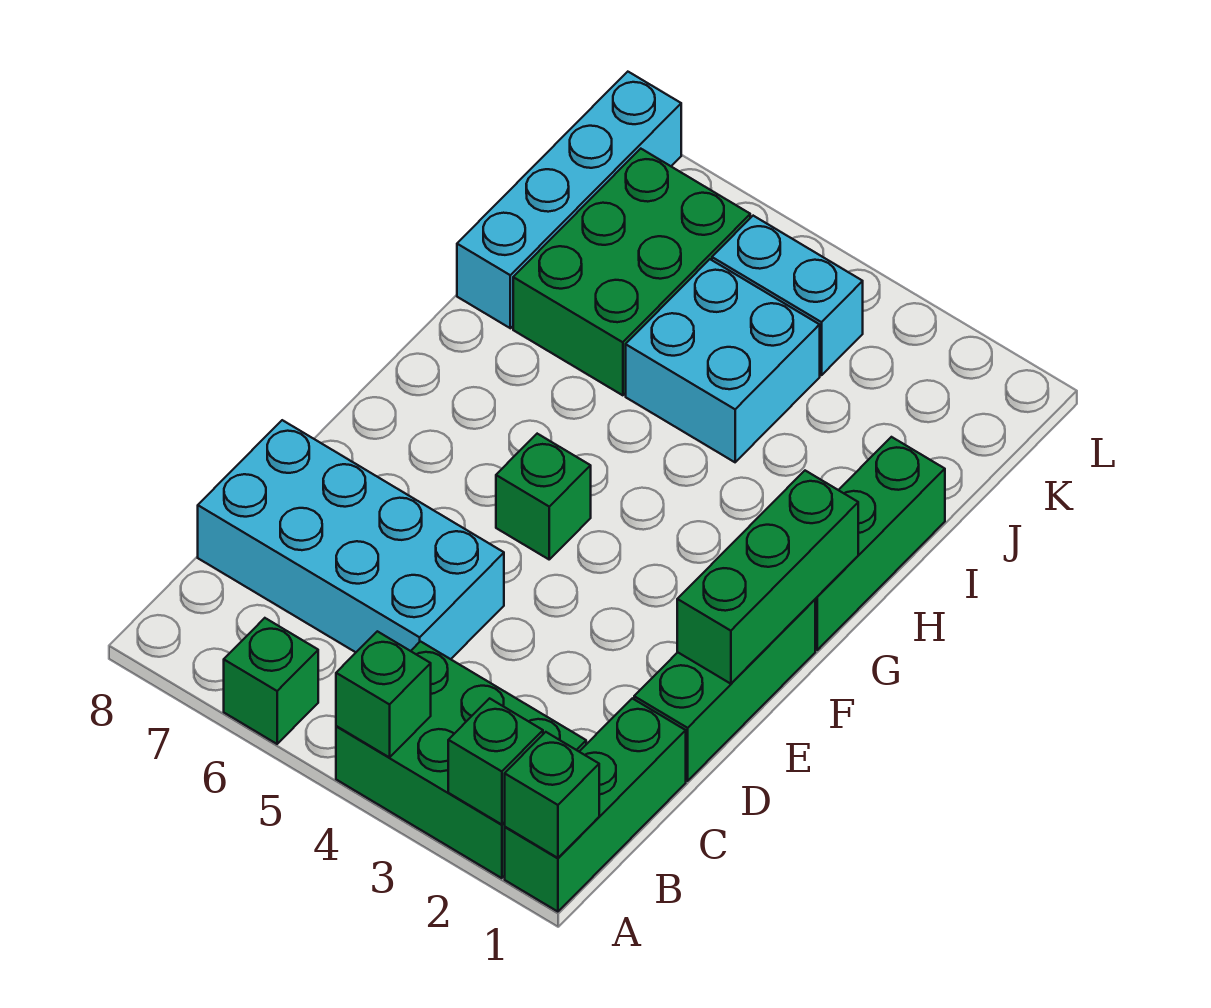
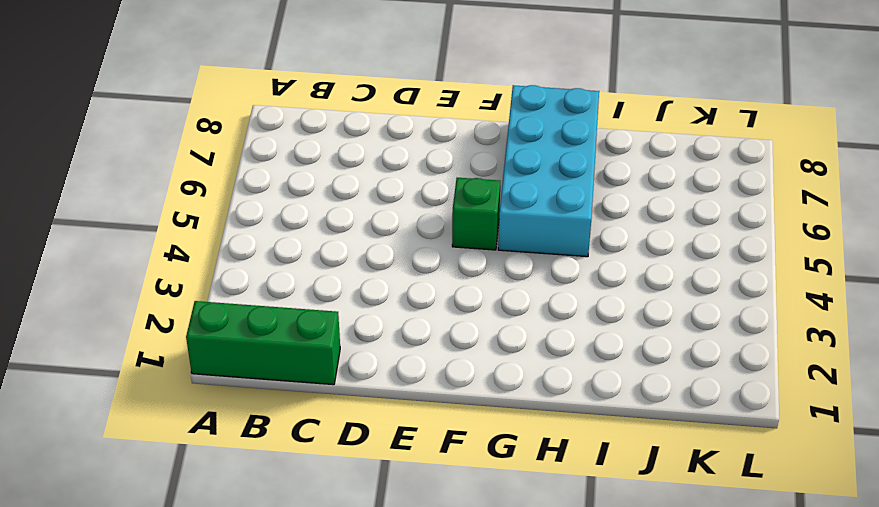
cyan 2x4 brick [498,85,599,257] -> cyan 2x4 brick moved to [198,420,504,659]
none -> green 2x3 brick [336,641,586,878]
none -> green 1x1 brick [224,618,318,744]
none -> green 1x3 brick [634,600,815,781]

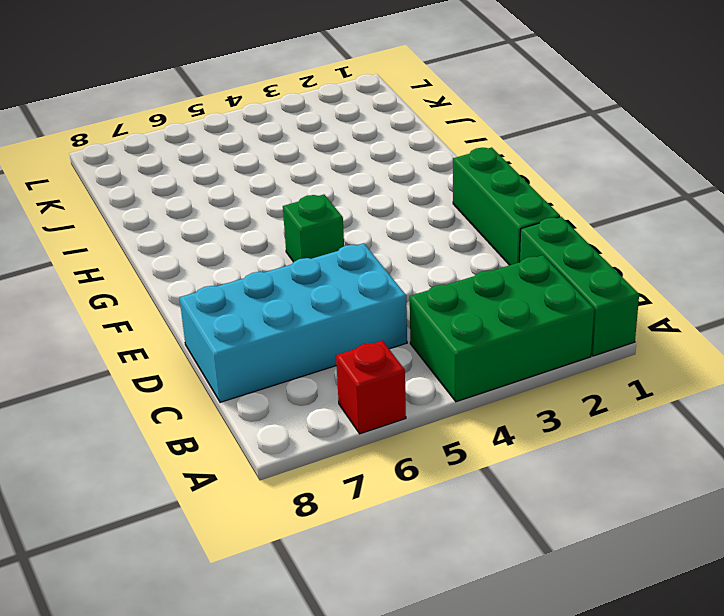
red 1x1 brick [336,341,406,434] -> green 1x1 brick [224,618,318,744]
none -> green 1x3 brick [815,437,945,650]
none -> cyan 2x2 brick [626,259,820,462]
none -> green 2x3 brick [513,149,750,395]

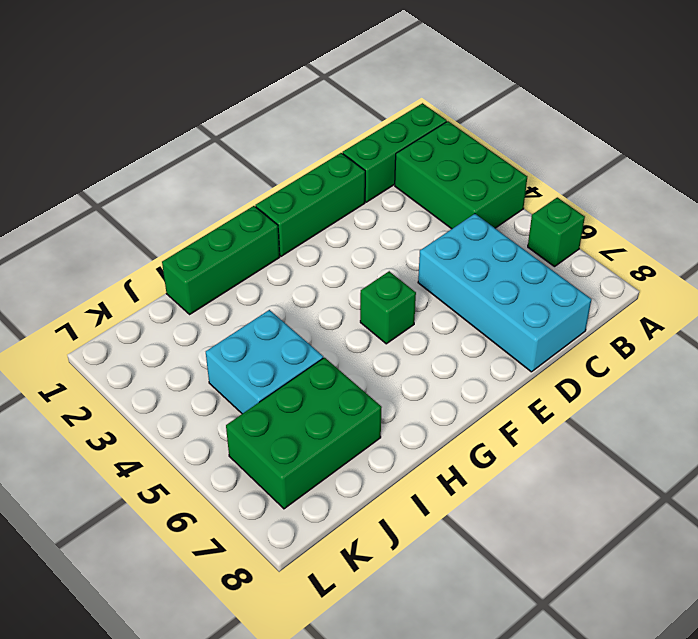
none -> cyan 1x4 brick [457,72,681,328]
none -> cyan 1x2 brick [712,216,863,375]
none -> green 1x1 brick [505,732,599,858]

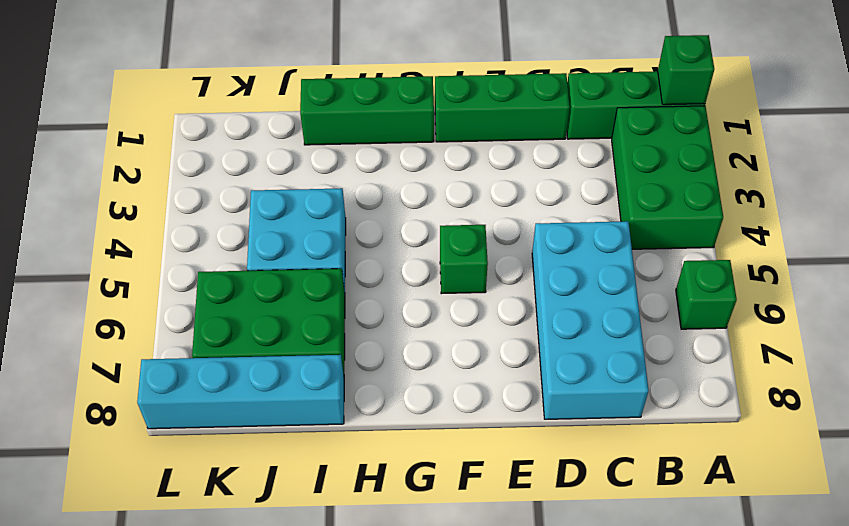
none -> cyan 1x2 brick [712,216,863,375]
none -> green 1x1 brick [448,698,543,825]
none -> green 1x1 brick [336,631,431,757]

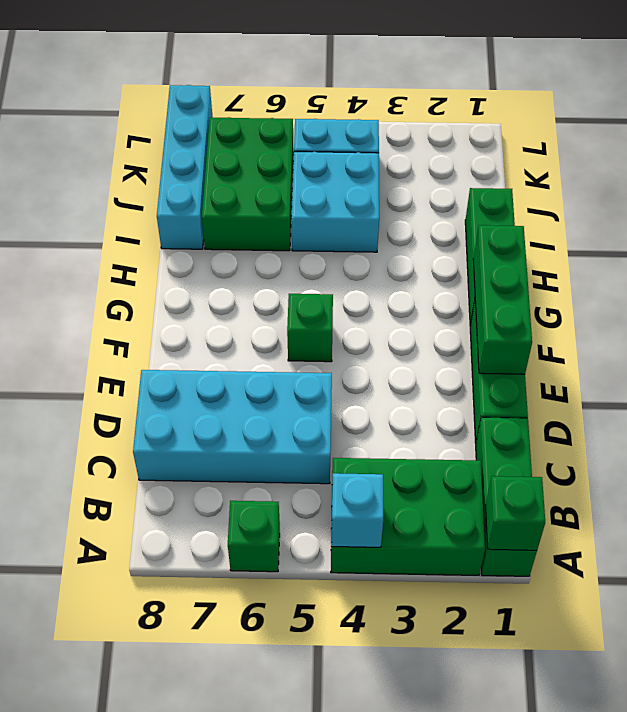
cyan 1x1 brick [331,473,383,547] -> green 1x1 brick [336,631,431,757]
none -> green 1x1 brick [448,698,543,825]

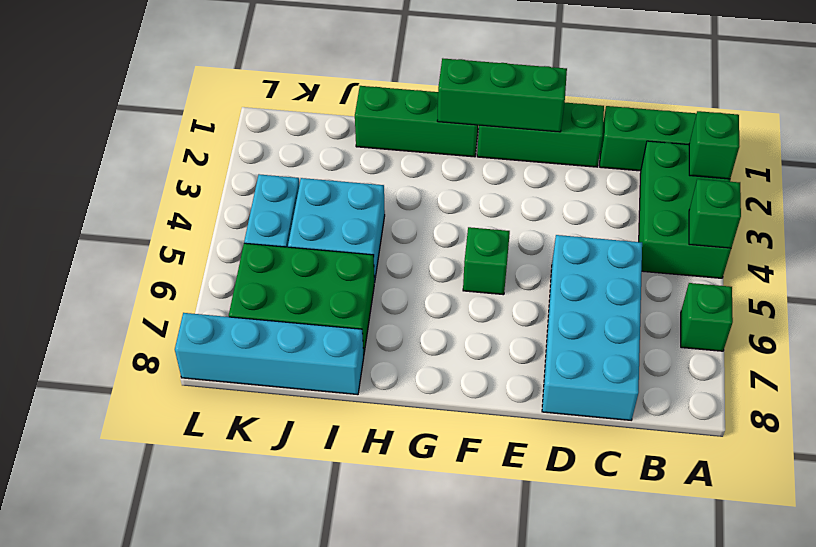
none -> green 1x1 brick [505,732,599,858]

